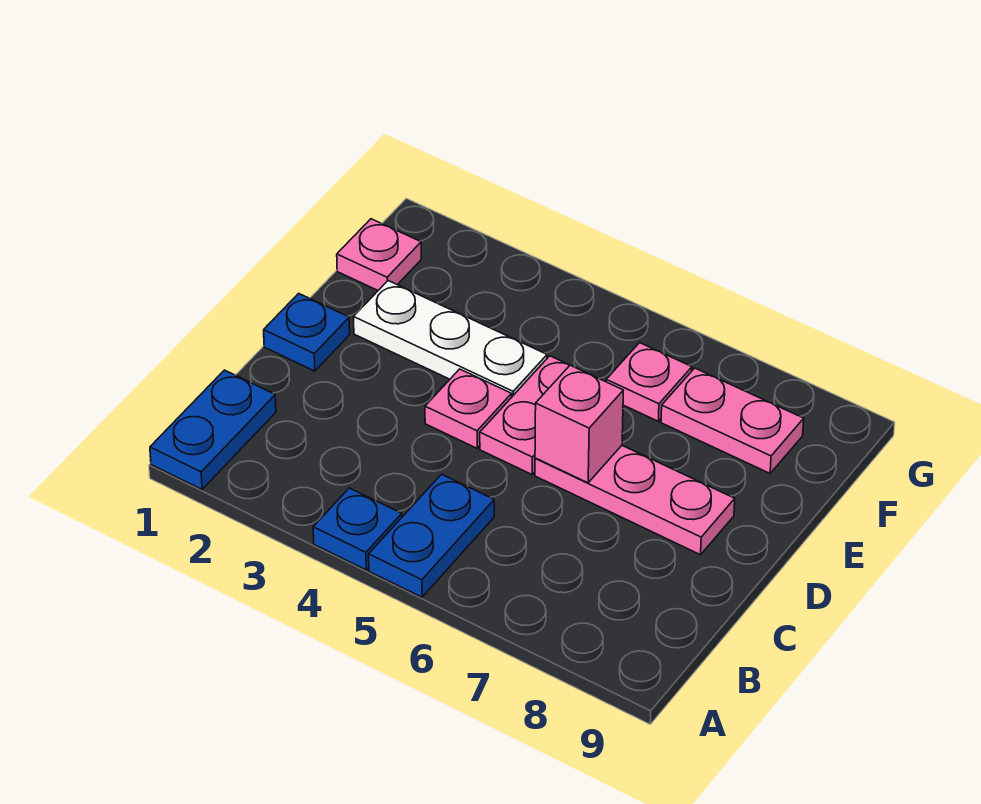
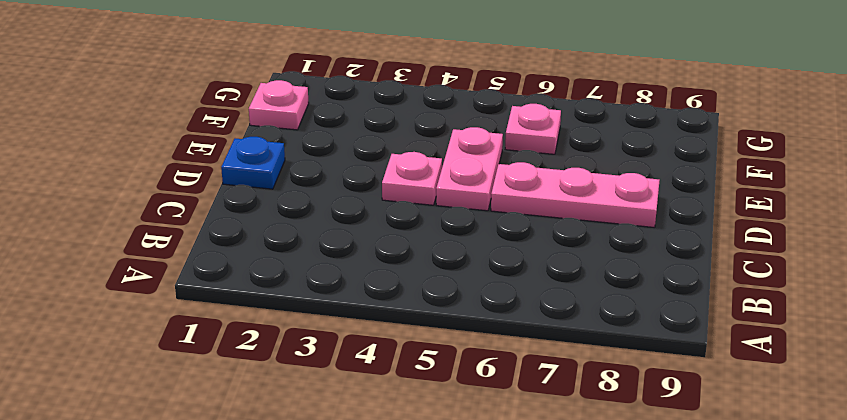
none -> blue 1x2 plate [150,370,276,489]
none -> blue 1x1 plate [313,488,402,570]
none -> blue 1x2 plate [369,474,494,597]

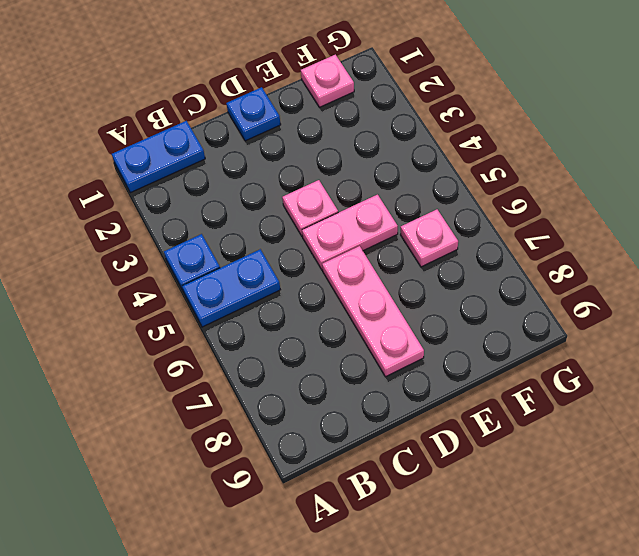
none -> white 1x3 plate [354,281,547,396]
none -> pink 1x2 plate [661,368,804,473]
none -> pink 1x1 brick [535,365,623,483]

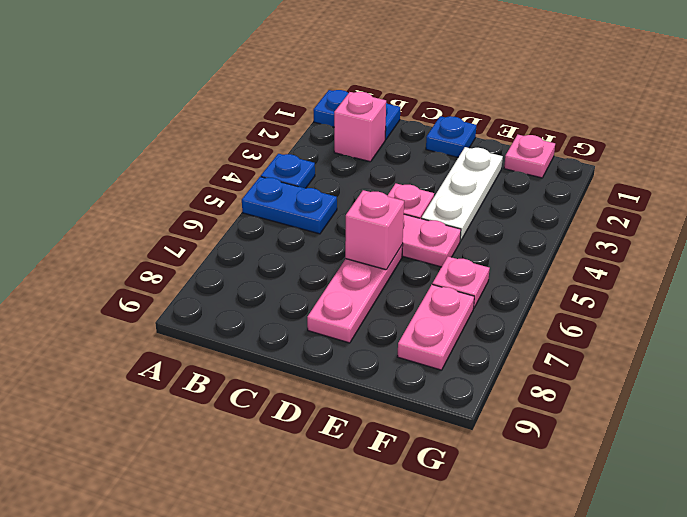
pink 1x1 brick [334,92,386,162] -> none

